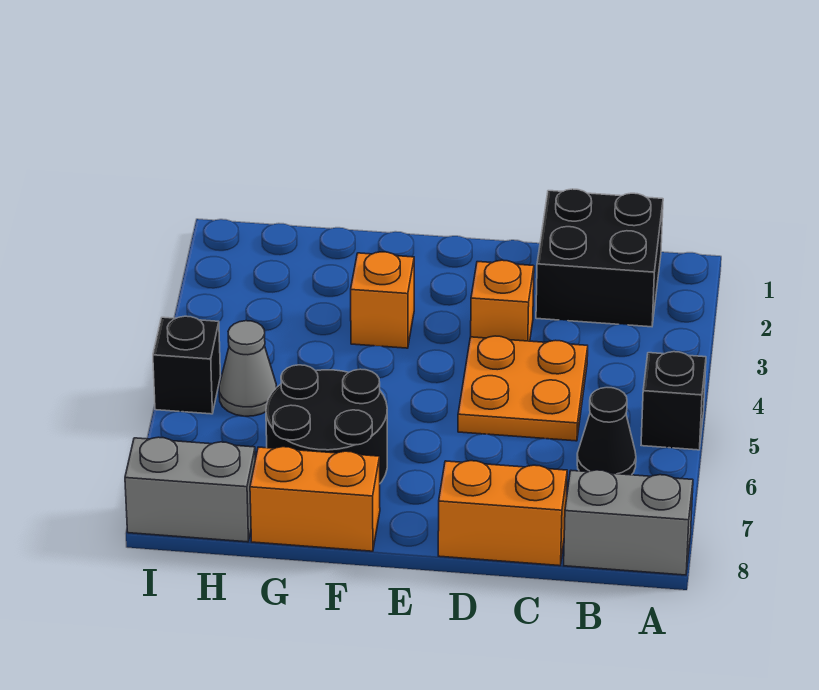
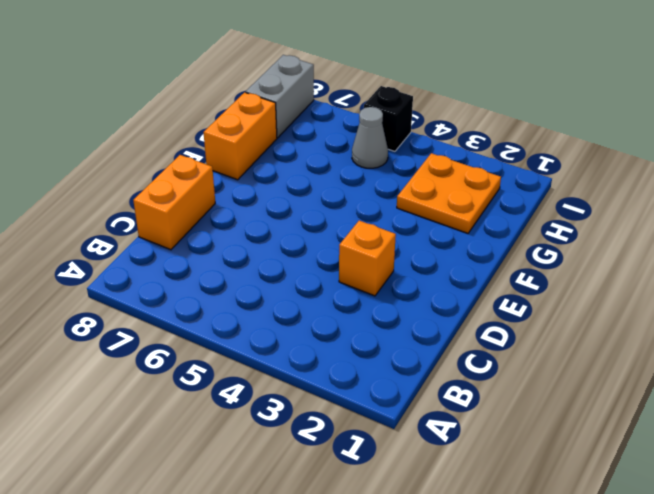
orange 2x2 plate [397,153,501,233] -> orange 2x2 plate moved to [458,336,588,441]
none -> black 1x1 brick [641,352,706,450]
none -> grey 1x2 brick [564,470,693,575]
none -> black 2x2 brick [536,189,663,327]

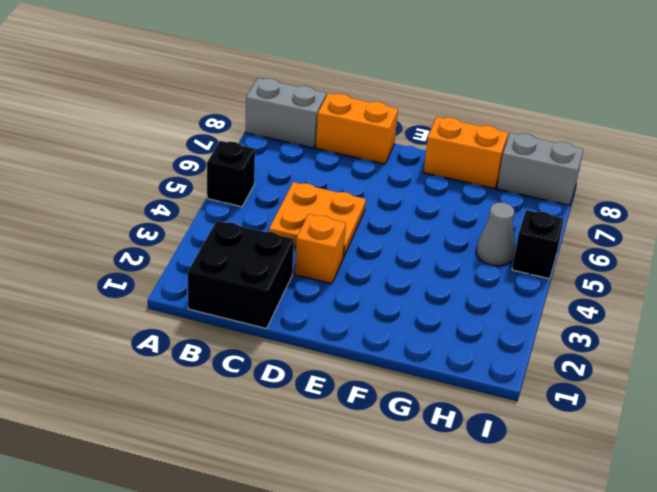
none -> black 1x1 cone [577,388,636,475]
none -> orange 1x1 brick [351,252,414,348]
none -> black 2x2 round brick [266,365,387,483]

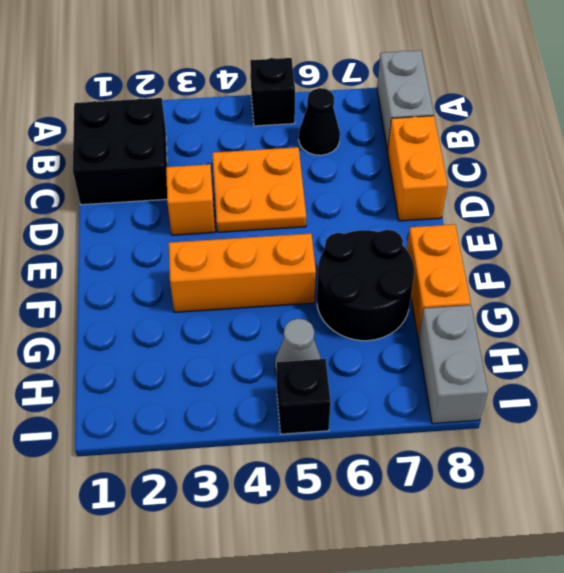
orange 1x3 brick [169,234,316,312] -> orange 1x1 brick [351,252,414,348]

